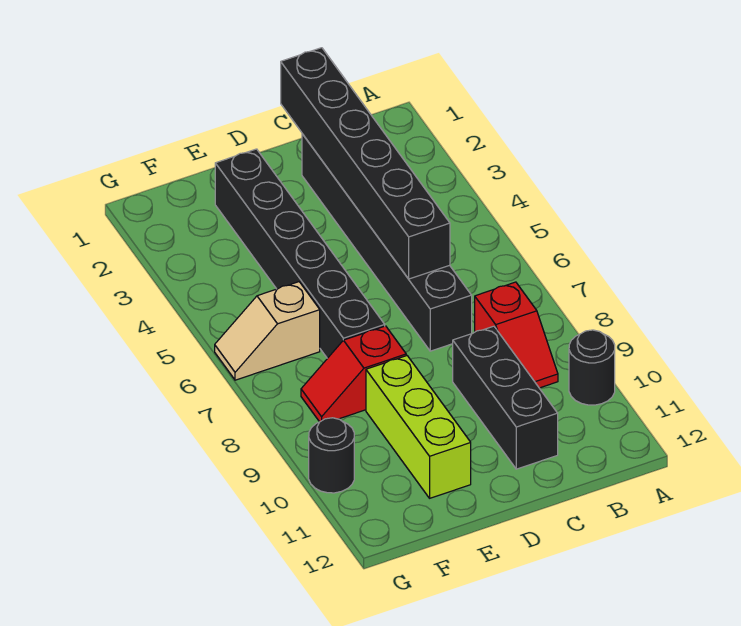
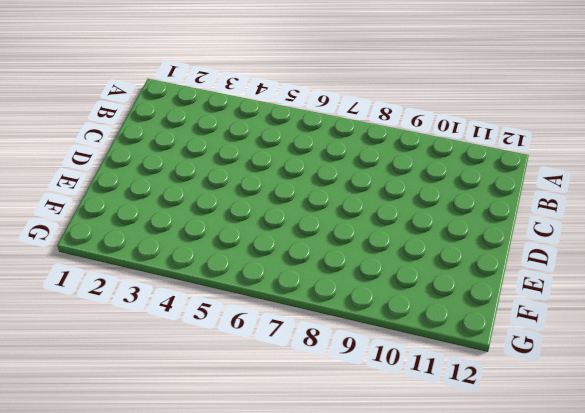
none -> black 1x1 round brick [569,330,615,405]
none -> red 1x2 slope [475,282,558,388]

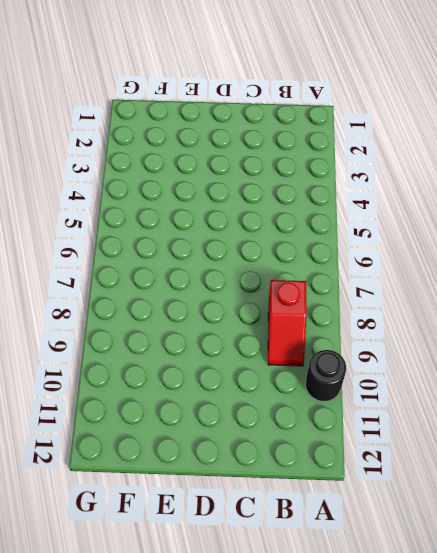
none -> black 1x6 brick [302,134,472,351]
none -> black 1x3 brick [453,326,558,469]

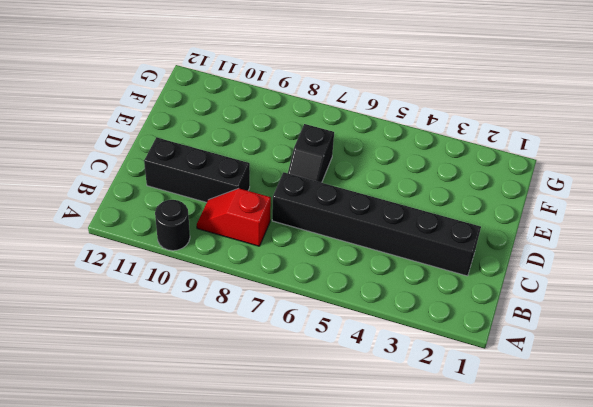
black 1x2 slope [288,124,334,183] -> black 1x6 brick [215,149,385,358]
none -> red 1x2 slope [301,326,406,422]
none -> lime 1x3 brick [366,356,471,498]

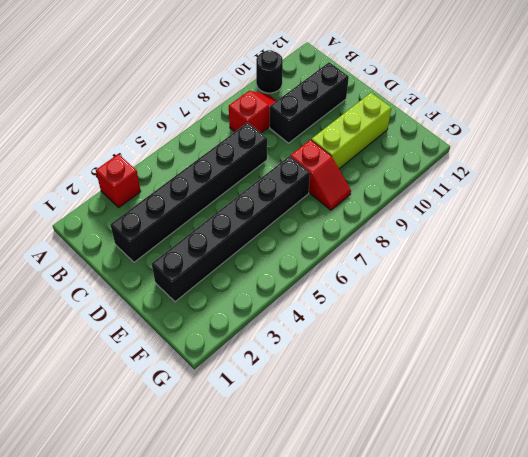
red 1x1 brick [96,154,141,207] -> none
none -> tan 1x2 slope [215,282,320,380]
none -> black 1x1 round brick [309,418,354,493]

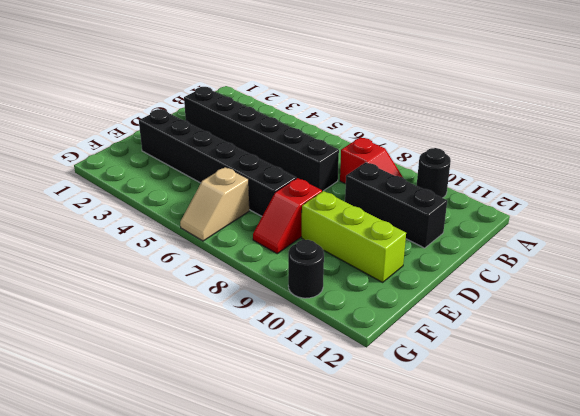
none -> black 1x6 brick [281,48,450,279]

